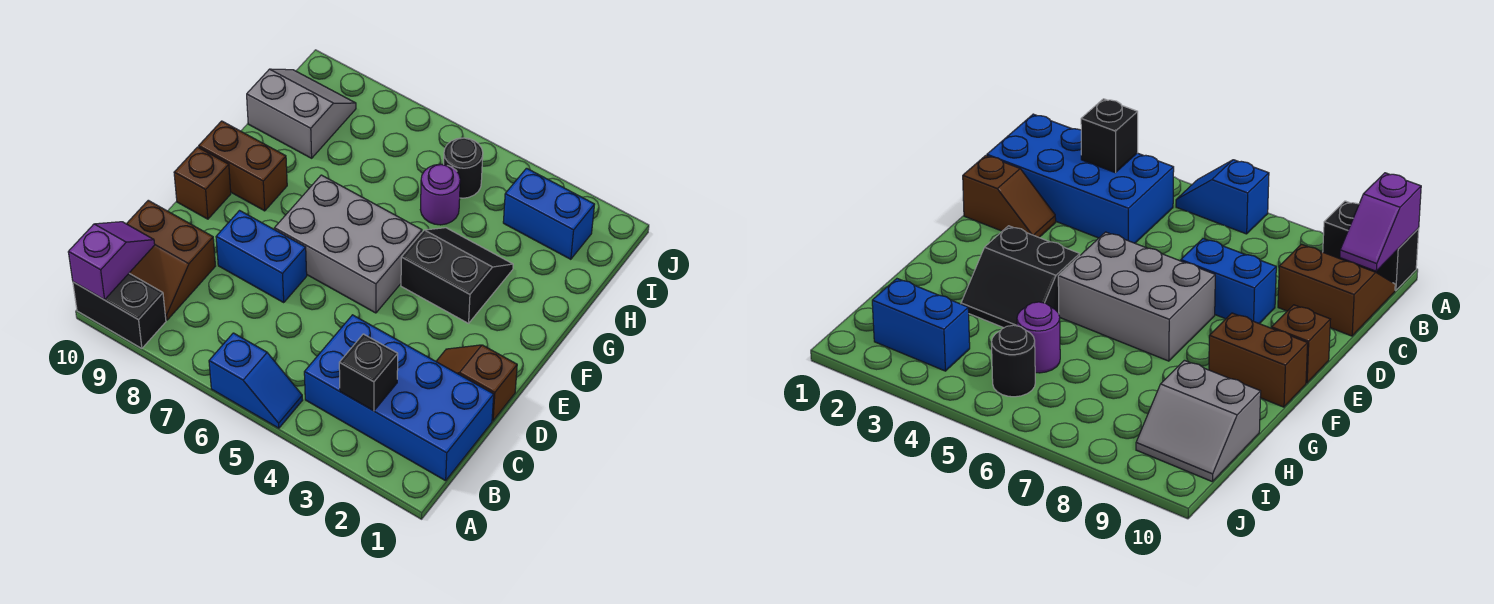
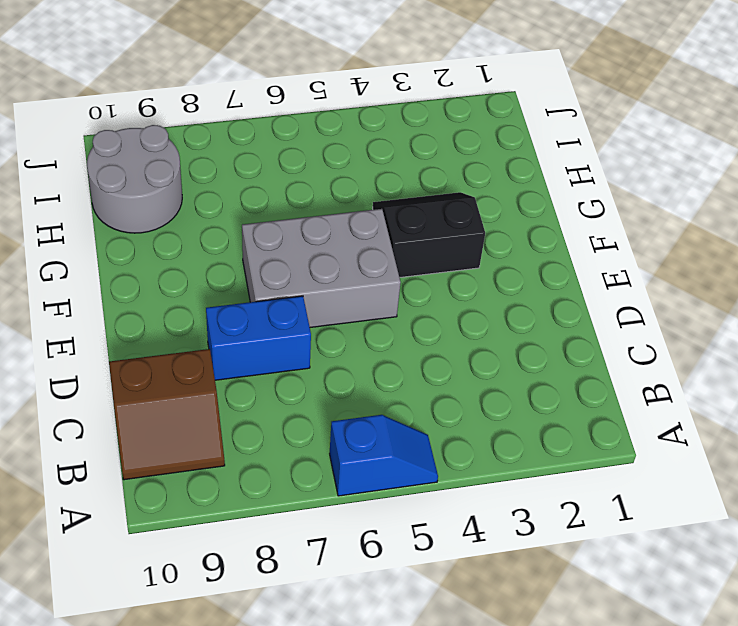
grey 2x2 round brick [87,125,182,233] -> grey 2x2 slope [247,69,356,158]
none -> black 1x2 brick [73,273,166,348]
none -> blue 2x4 brick [304,315,494,481]
none -> brown 1x2 slope [436,345,517,421]

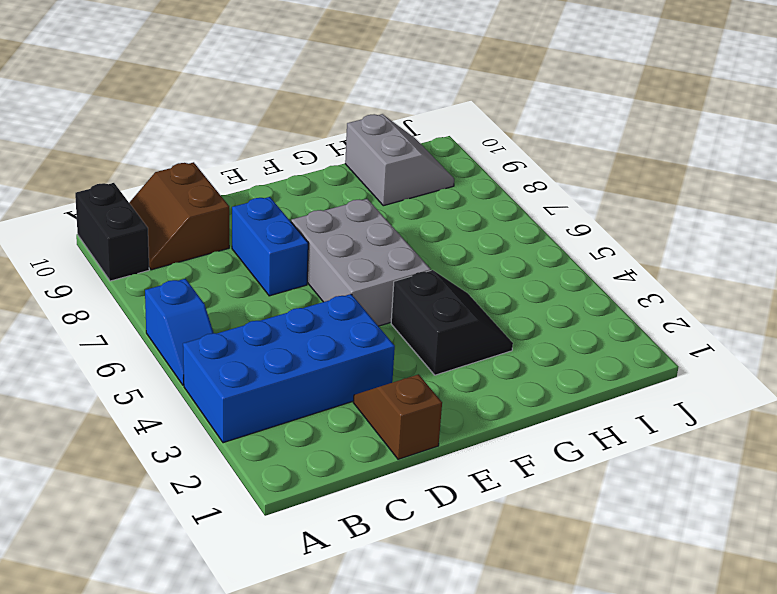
blue 2x4 brick [183,294,395,443] -> blue 2x4 brick turned to [304,315,494,481]
none -> brown 1x1 brick [174,147,231,219]
none -> brown 1x2 brick [199,121,287,211]
none -> purple 1x1 round brick [420,164,460,225]

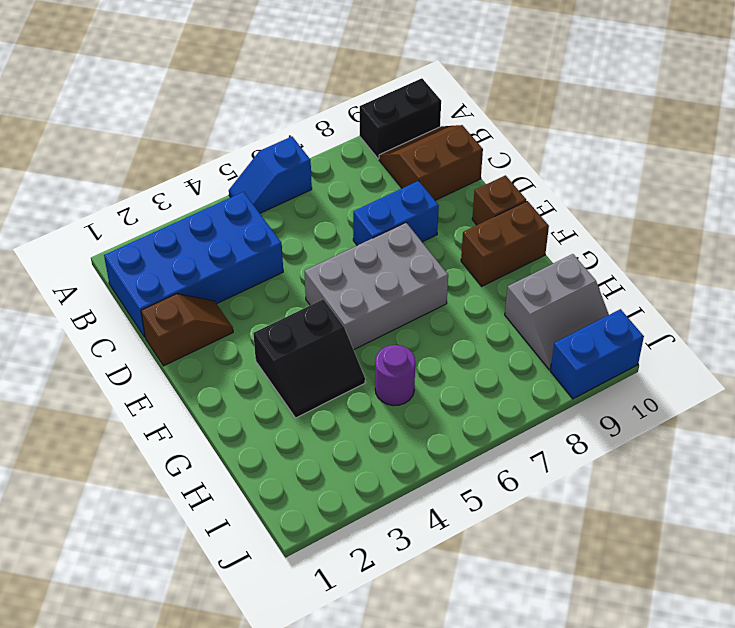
blue 1x2 brick [550,309,644,399] -> blue 1x2 brick moved to [503,168,595,259]
none -> black 1x1 round brick [444,138,483,198]
none -> purple 1x2 slope [68,222,155,300]
none -> black 1x1 brick [339,334,398,411]

